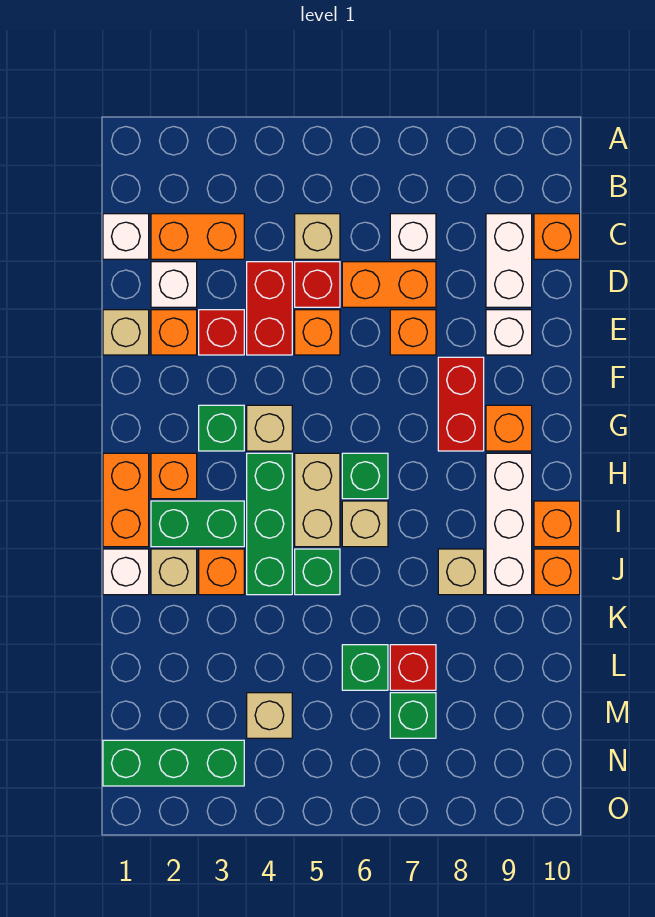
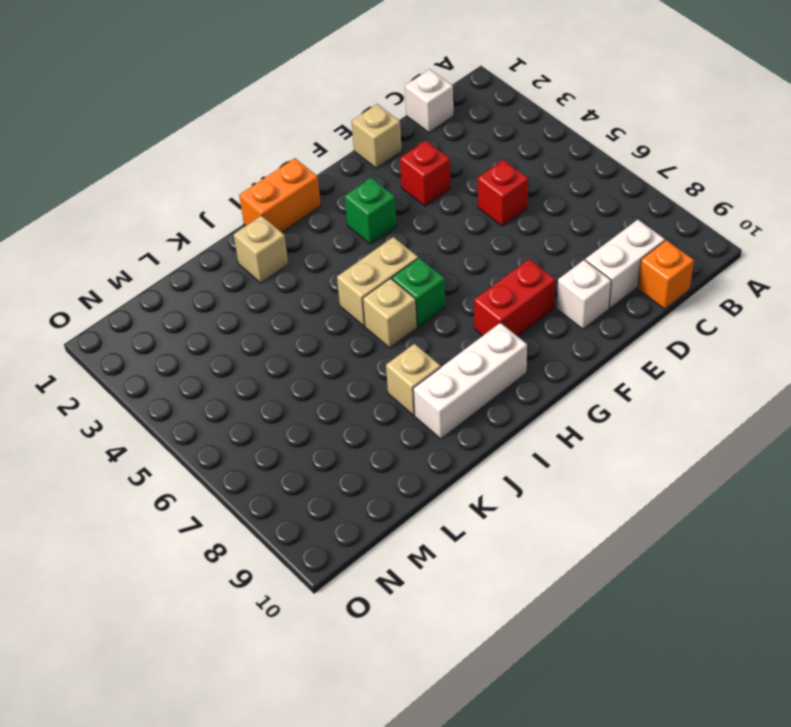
none -> orange 1x2 brick [151,214,244,259]
none -> tan 1x1 brick [295,214,340,259]
none -> white 1x1 brick [390,214,436,259]
none -> white 1x1 brick [151,262,197,307]

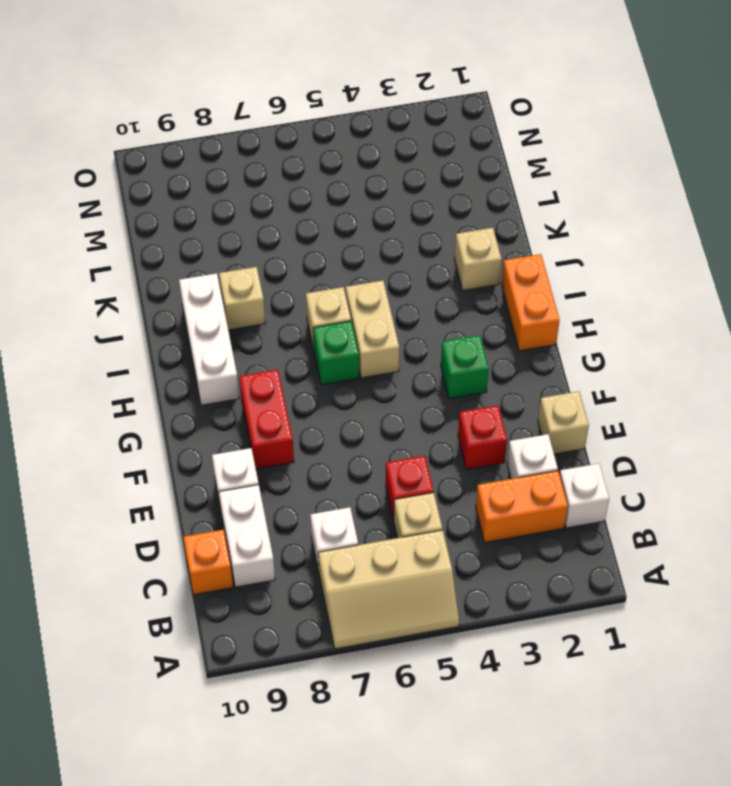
tan 2x3 slope [318,530,459,649] -> none
none -> red 1x2 brick [247,262,292,355]
none -> orange 1x2 brick [342,262,436,307]
none -> orange 1x1 brick [151,310,197,355]
none -> orange 1x1 brick [295,310,340,355]

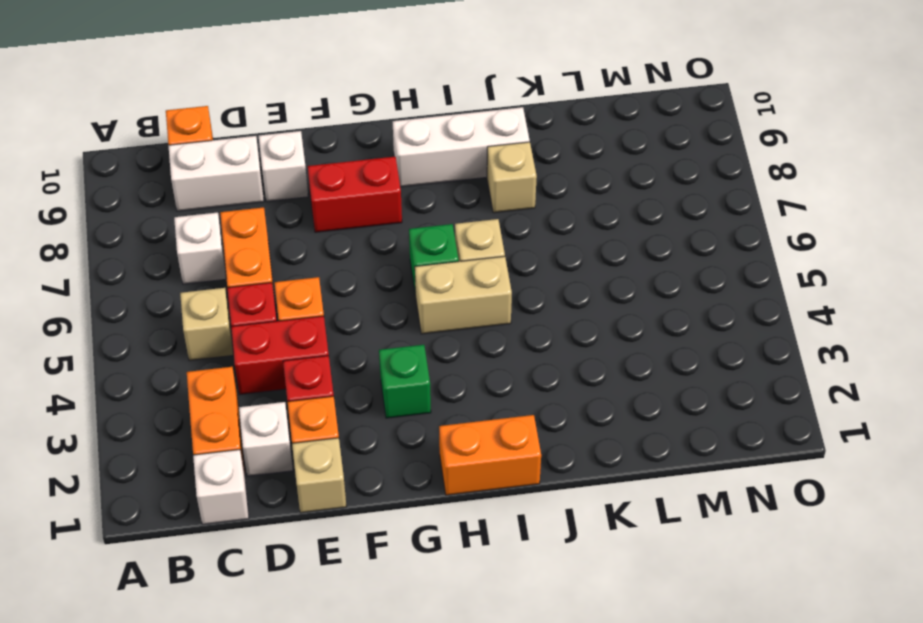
none -> orange 1x1 brick [390,310,436,355]
none -> tan 1x1 brick [247,405,292,451]
none -> orange 1x1 brick [486,405,532,451]
none -> orange 1x1 brick [151,453,197,499]

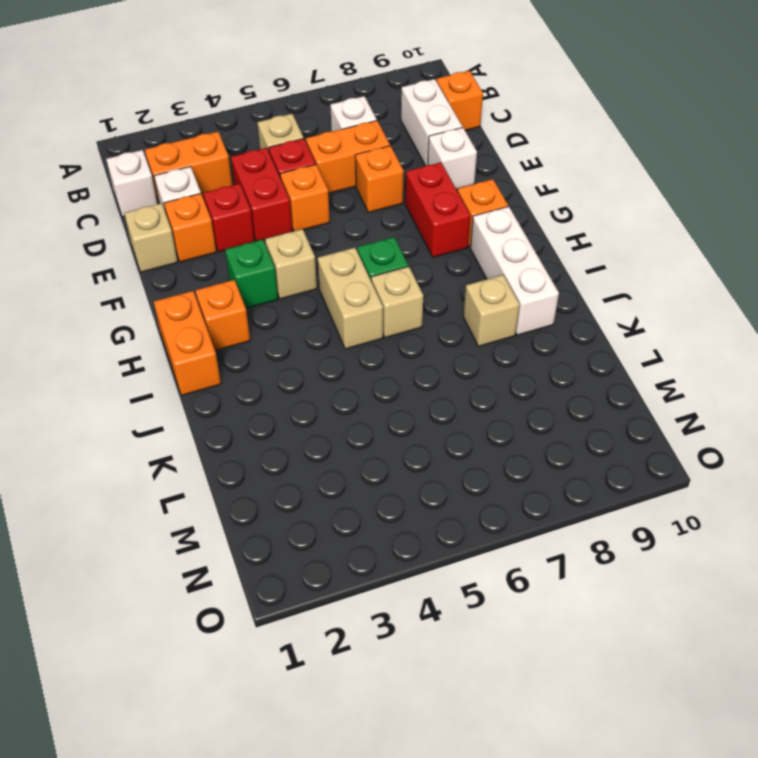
none -> green 1x3 brick [247,453,292,595]
none -> green 1x2 brick [151,501,244,547]
none -> orange 1x1 brick [534,501,580,547]
none -> white 1x1 brick [103,549,149,595]

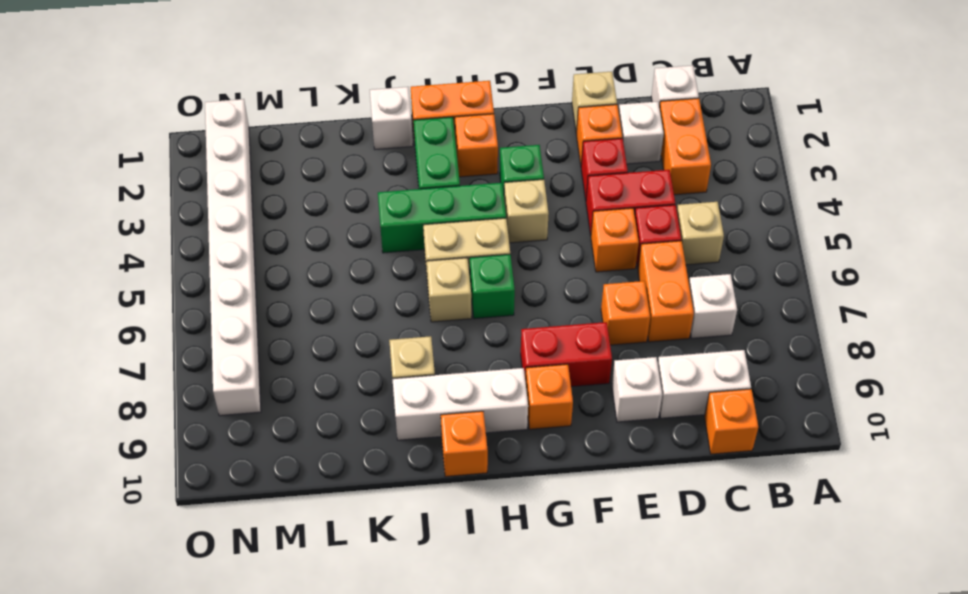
white 1x8 brick [205,99,261,416] -> green 1x3 brick [103,740,244,786]
none -> tan 1x1 brick [151,549,197,595]
none -> orange 1x1 brick [199,549,244,595]
none -> green 1x1 brick [295,549,340,595]
none -> orange 1x1 brick [534,549,580,595]

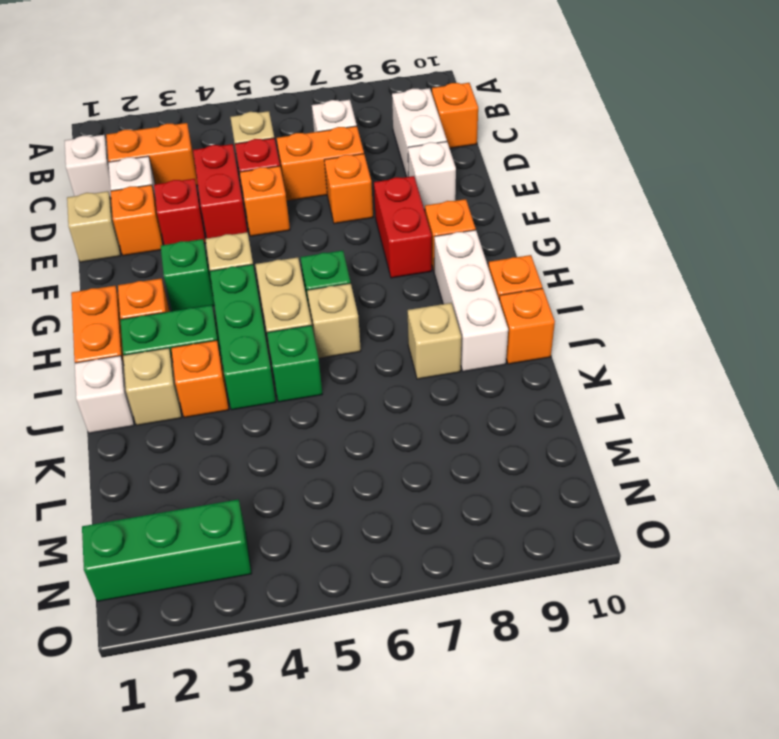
none -> green 1x1 brick [342,645,388,690]
none -> red 1x1 brick [390,645,436,690]
none -> tan 1x1 brick [247,693,292,738]
none -> green 1x1 brick [390,693,436,738]

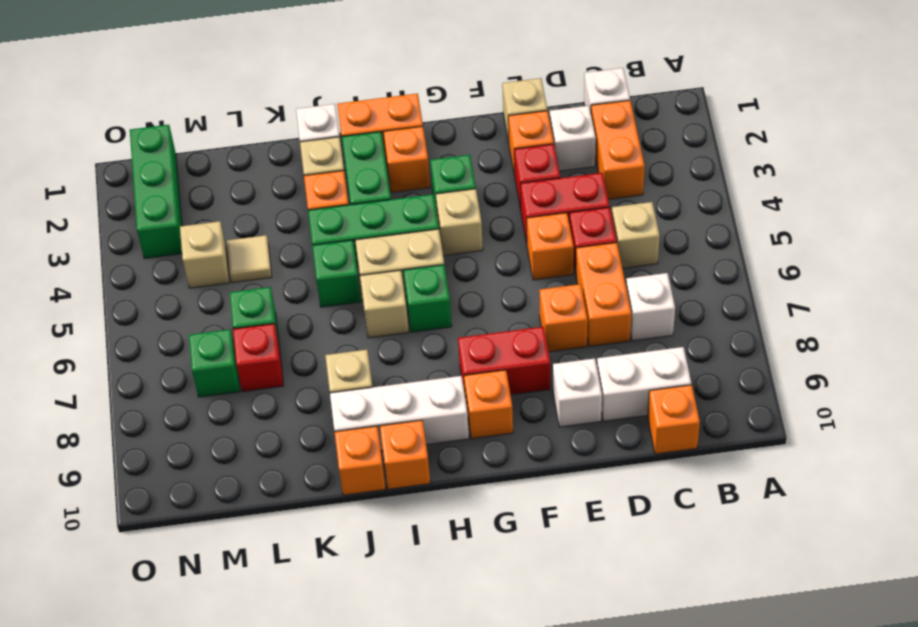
tan 1x1 tile [227,235,272,283] -> none

